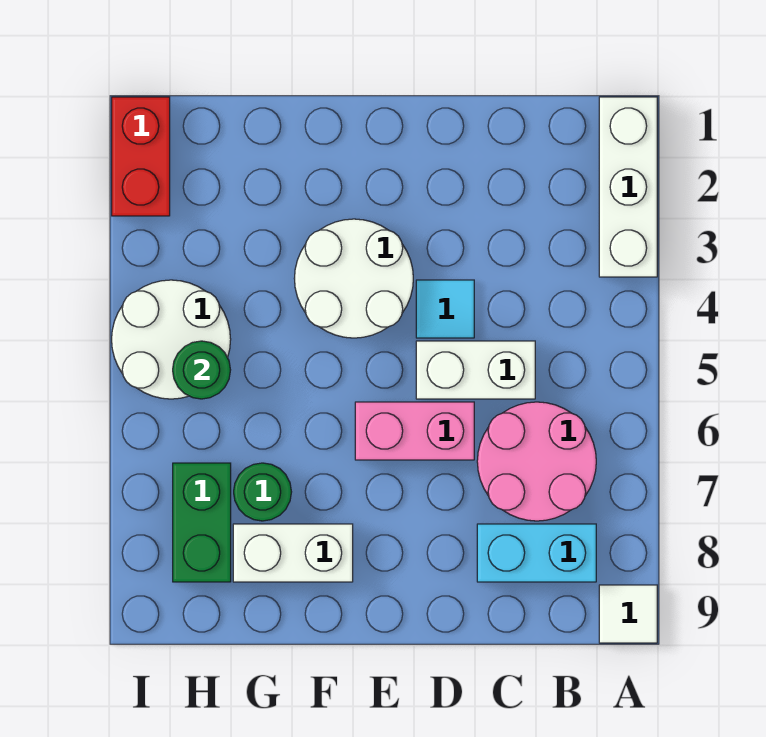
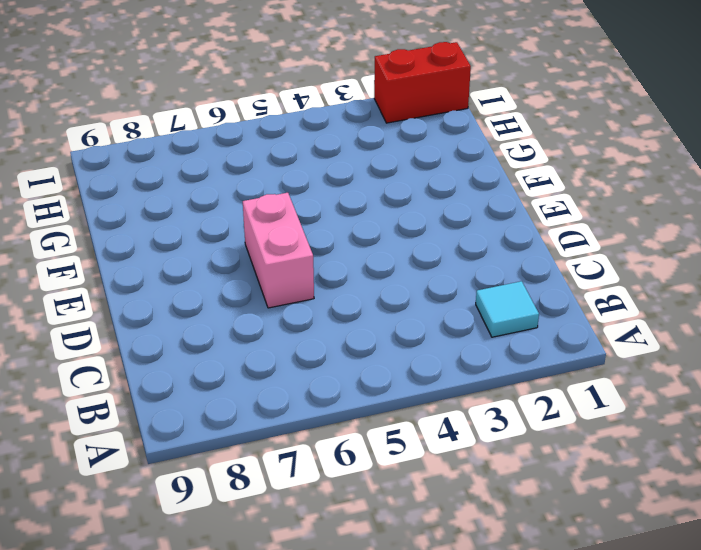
cyan 1x1 tile [476,281,539,337] -> cyan 1x1 tile moved to [416,280,474,338]
none -> white 1x3 brick [599,97,657,277]
none -> white 1x1 tile [599,585,657,643]
none -> pink 2x2 round brick [477,402,596,521]

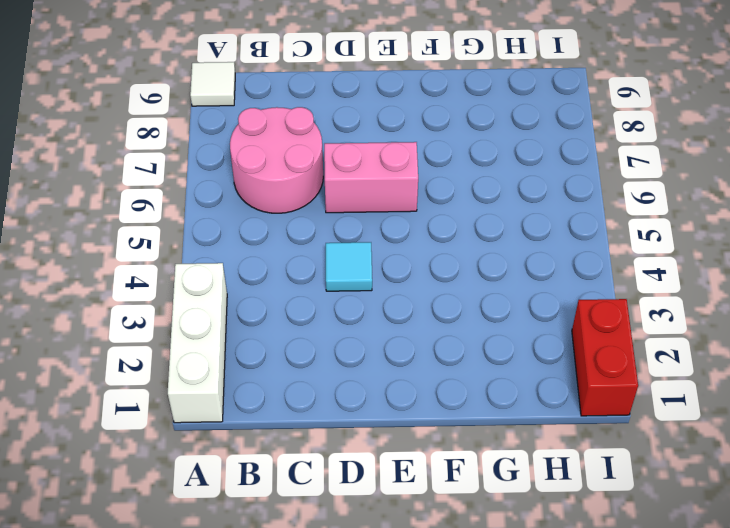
none -> cyan 1x2 brick [477,524,596,582]
none -> white 1x2 brick [416,341,535,399]
none -> white 2x2 round brick [294,219,413,338]

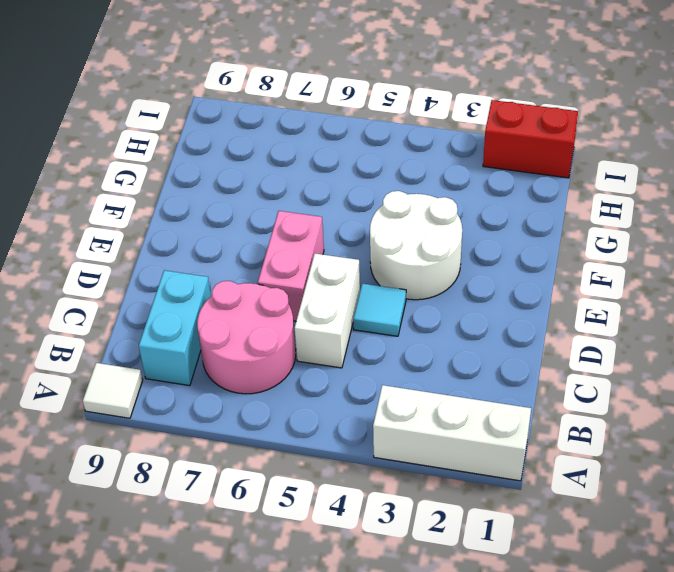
none -> white 1x2 brick [233,524,353,582]
none -> green 1x1 round brick [234,463,291,521]
none -> white 2x2 round brick [112,280,231,399]

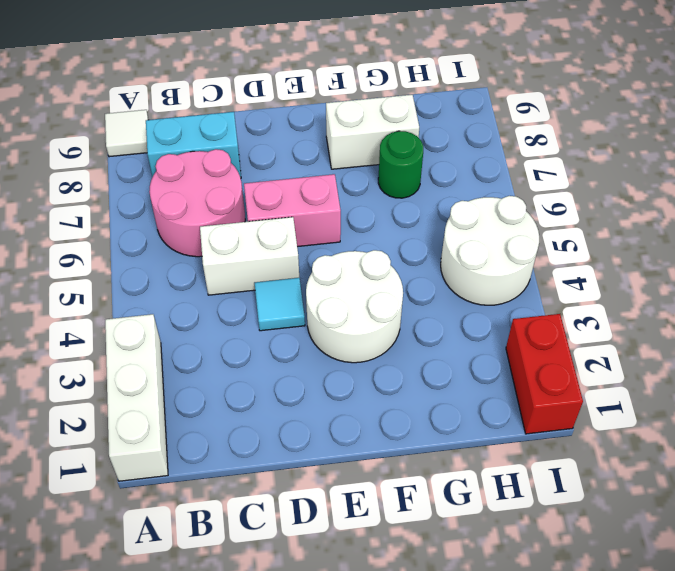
none -> green 1x2 brick [173,463,231,582]
none -> green 1x1 round brick [173,341,230,399]

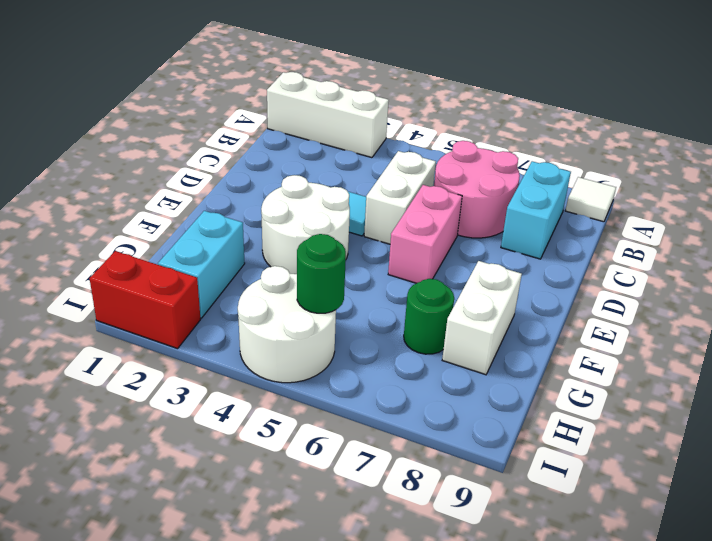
cyan 1x2 brick [158,211,245,318] -> none
none -> green 1x2 brick [173,463,231,582]

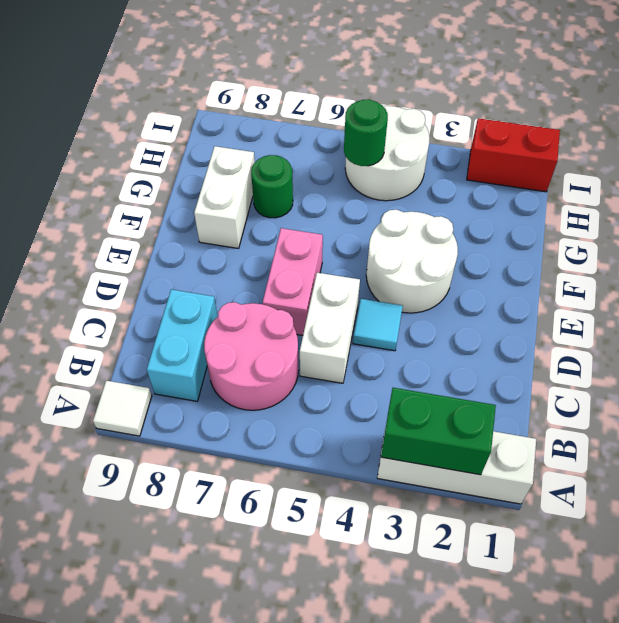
green 1x2 brick [381,388,496,475] -> green 1x2 brick moved to [173,463,231,582]

